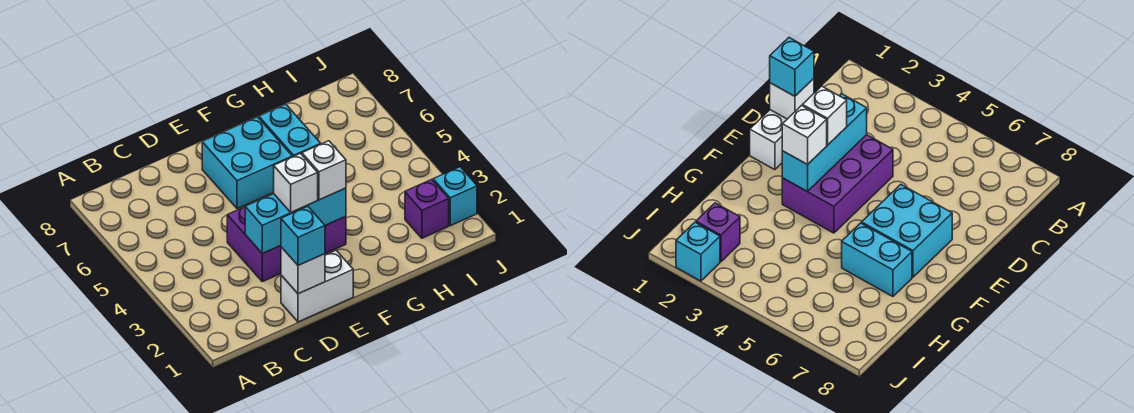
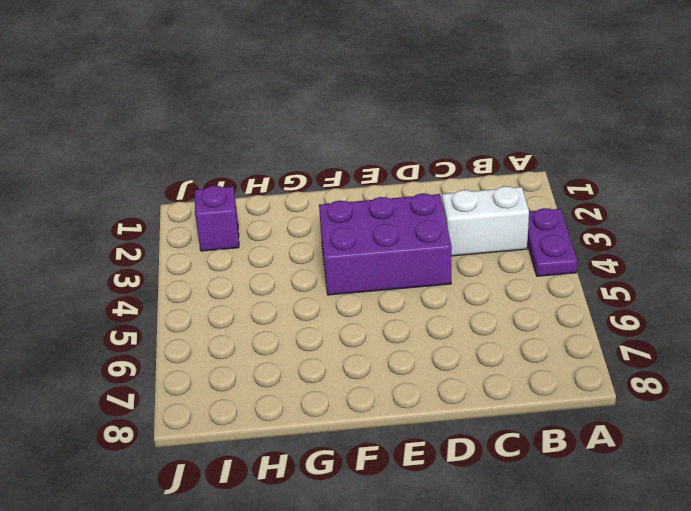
purple 1x2 plate [527,208,577,276] -> none
white 1x2 brick [442,186,529,256] -> white 1x2 brick moved to [281,250,353,322]
none -> cyan 2x2 brick [202,117,292,209]
none -> cyan 1x2 brick [259,104,321,157]

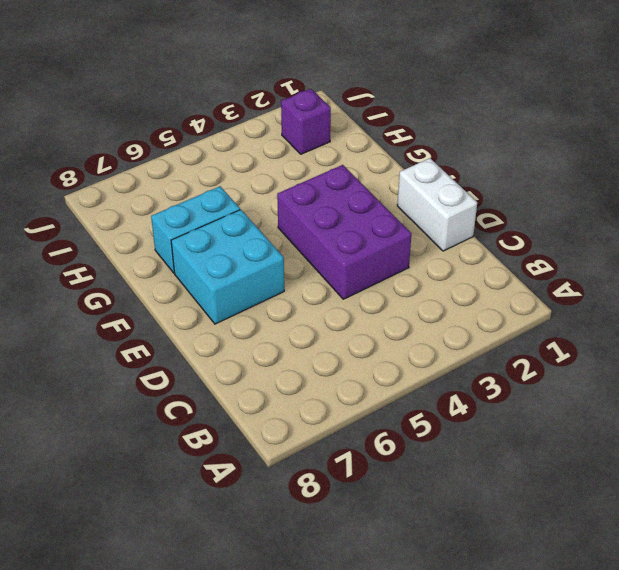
none -> cyan 1x1 brick [433,167,477,226]
none -> white 1x1 brick [281,247,325,294]

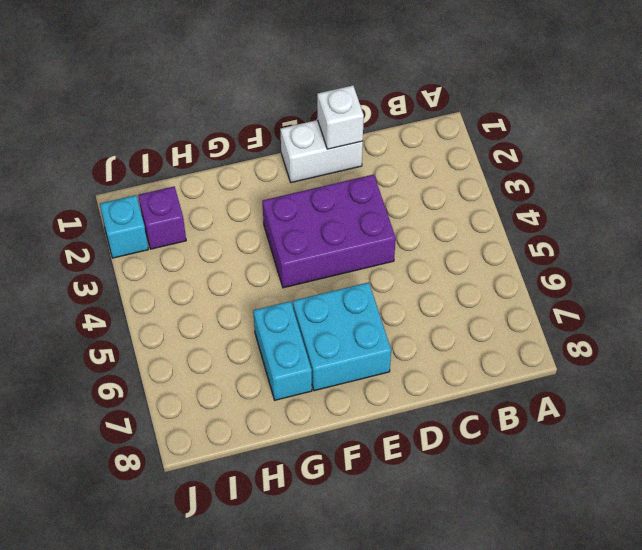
none -> cyan 1x3 brick [245,188,346,253]
none -> cyan 1x1 brick [281,206,325,265]

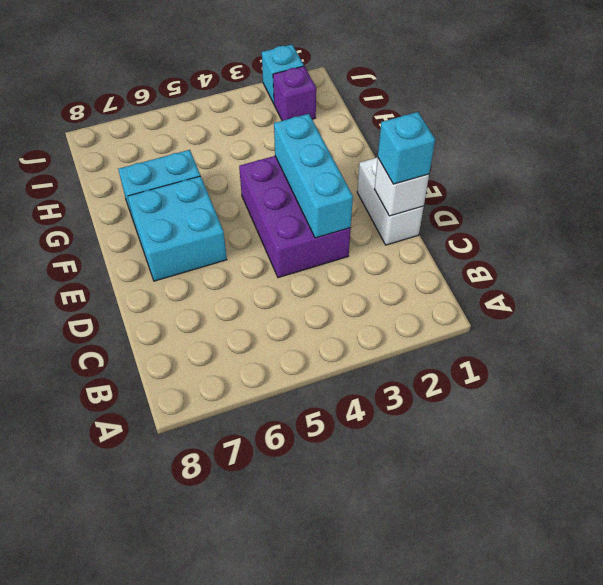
none -> white 1x1 brick [274,154,318,212]
none -> white 1x1 brick [302,141,346,200]

